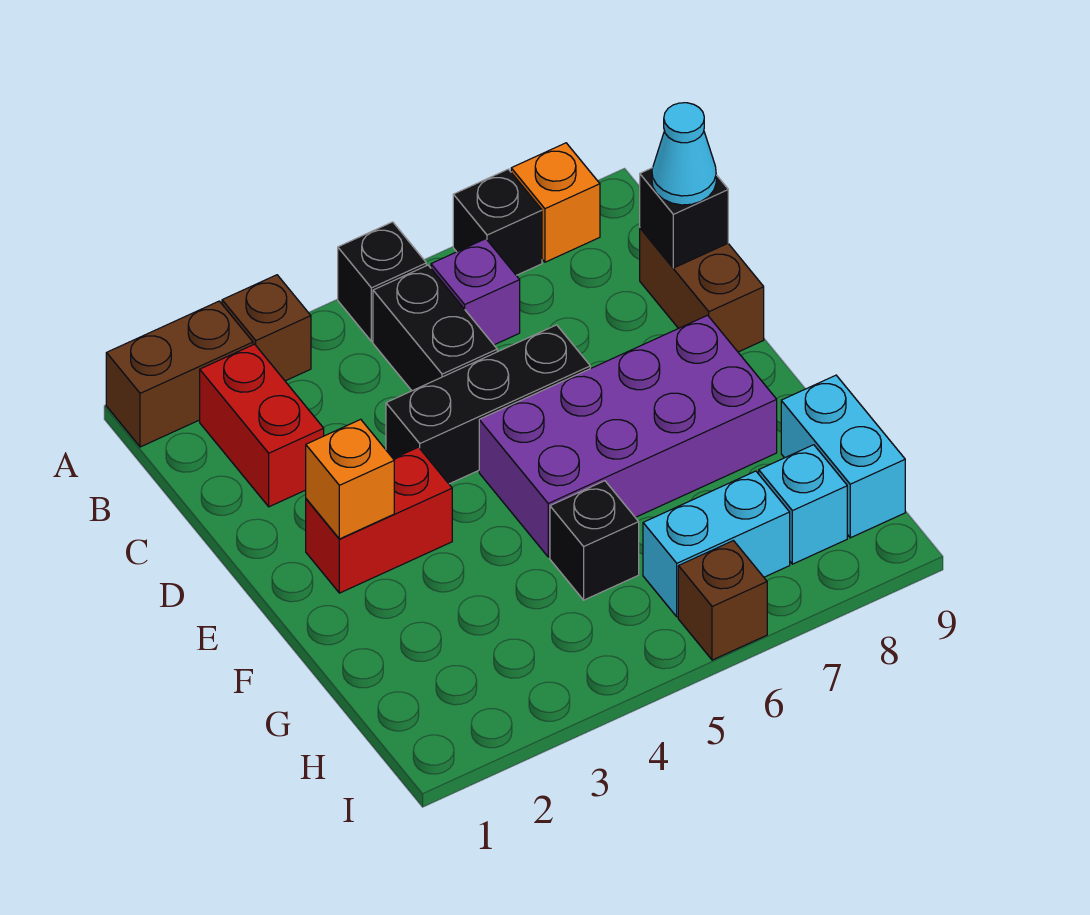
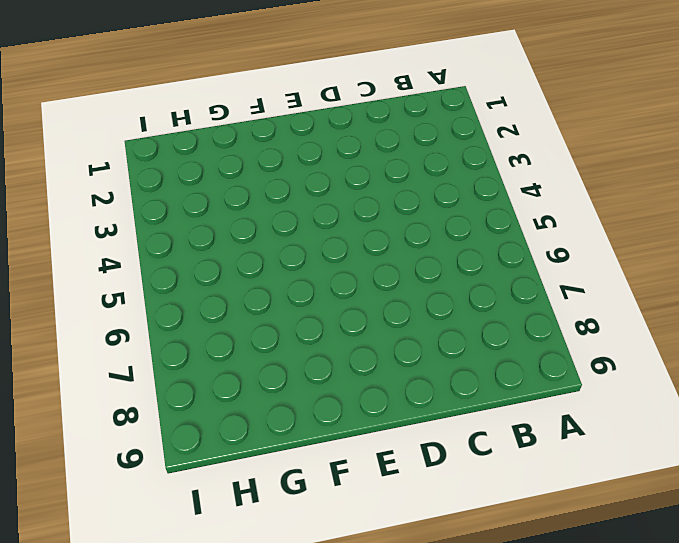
none -> brown 1x2 brick [106,301,253,447]
none -> brown 1x1 brick [222,275,311,381]
none -> black 1x1 brick [338,222,426,341]

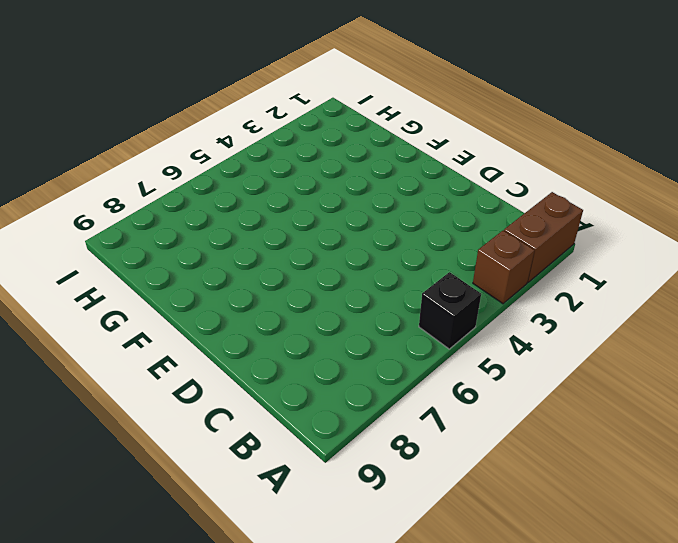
none -> black 1x1 brick [453,169,542,275]
none -> orange 1x1 brick [511,143,600,262]
none -> red 1x2 brick [200,344,324,507]

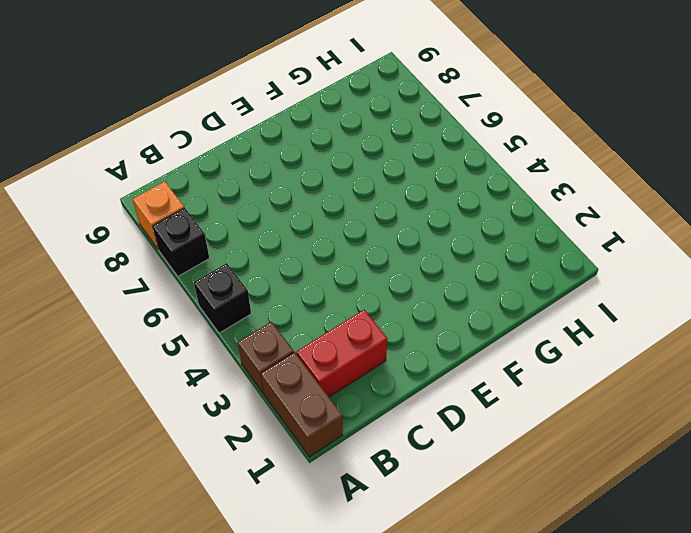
none -> black 1x2 brick [373,265,497,391]
none -> purple 1x1 brick [431,239,520,345]
none -> brown 1x2 brick [640,228,764,352]

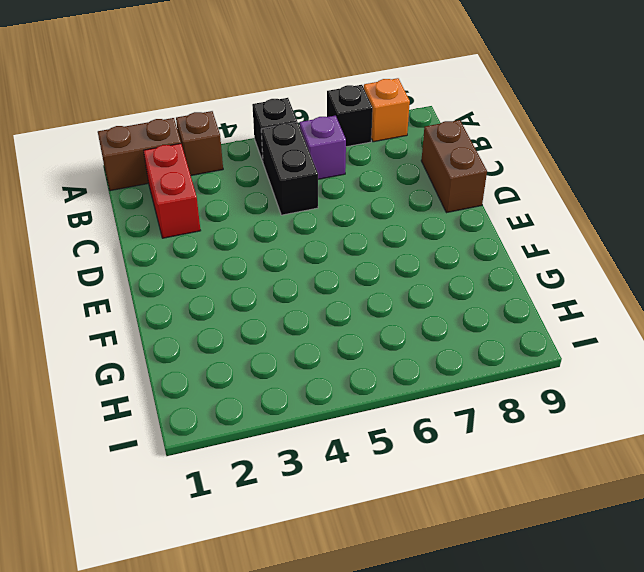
none -> black 1x3 brick [386,325,590,484]
none -> red 1x2 brick [306,447,452,593]
none -> purple 2x4 brick [479,315,777,557]

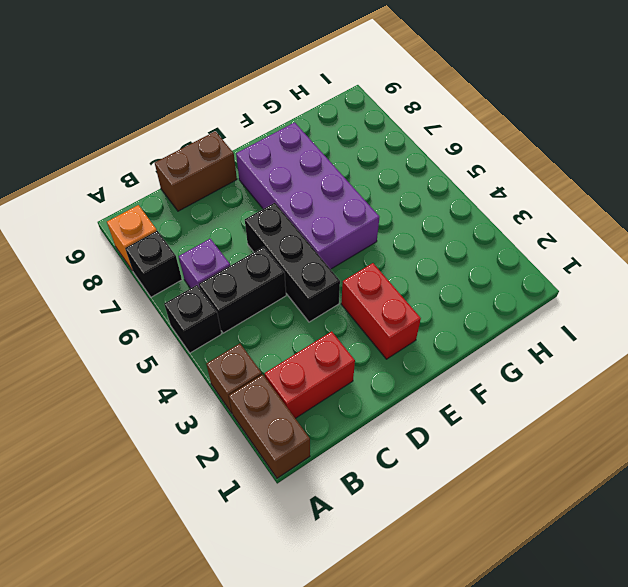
none -> black 1x1 brick [550,481,639,600]
none -> cyan 1x2 brick [781,375,905,538]
none -> cyan 1x2 brick [643,471,790,617]

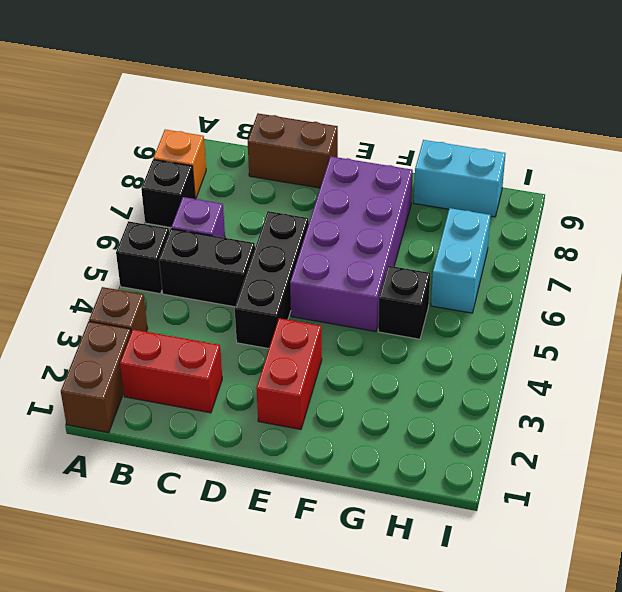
none -> cyan 1x1 brick [759,445,847,564]
none -> brown 1x1 brick [678,541,767,660]
none -> black 1x1 brick [640,168,728,268]

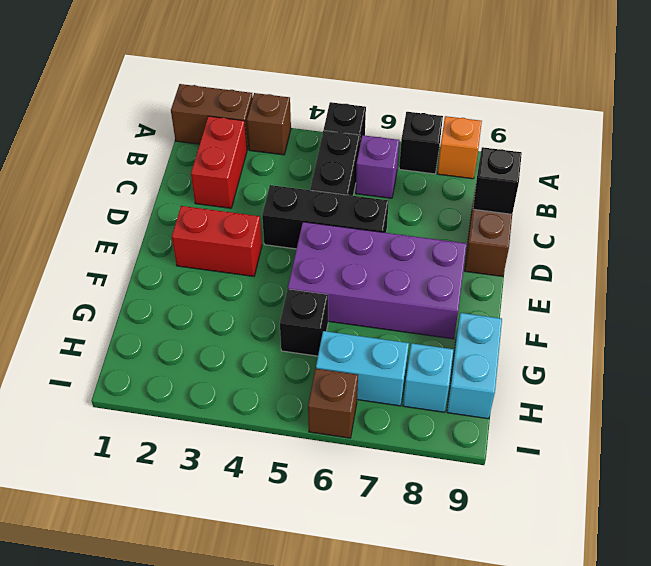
none -> orange 1x1 brick [306,419,394,539]
none -> cyan 1x1 cone [652,103,716,205]

